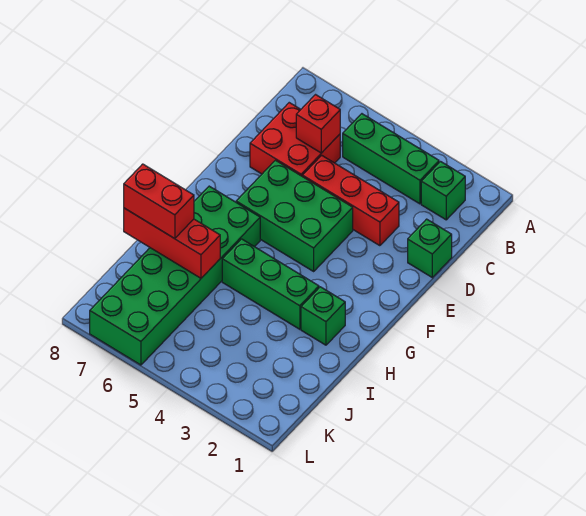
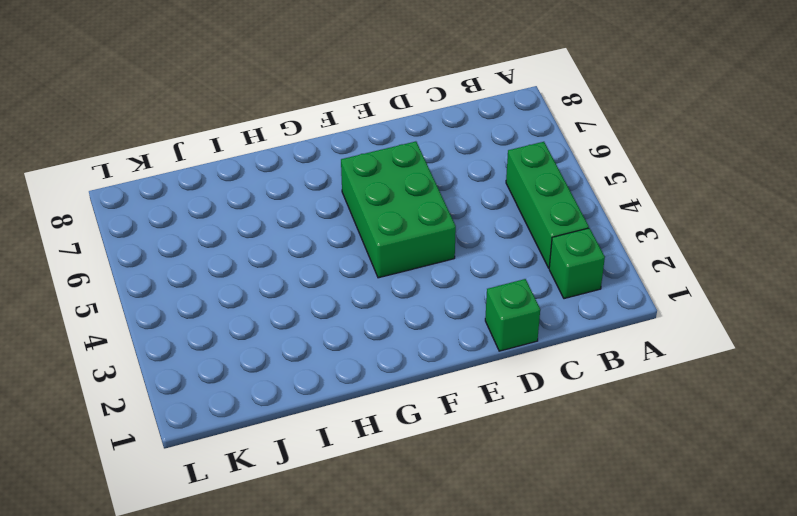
none -> red 2x2 brick [250,103,340,177]
none -> red 1x3 brick [303,155,399,246]
none -> green 2x6 brick [90,186,260,365]

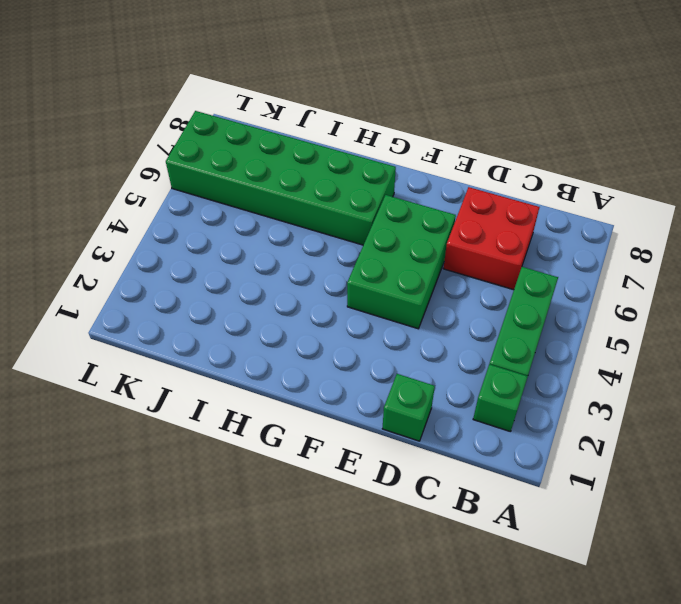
none -> red 1x3 brick [303,155,399,246]
none -> green 1x1 brick [301,287,345,345]
none -> green 1x3 brick [222,239,319,329]

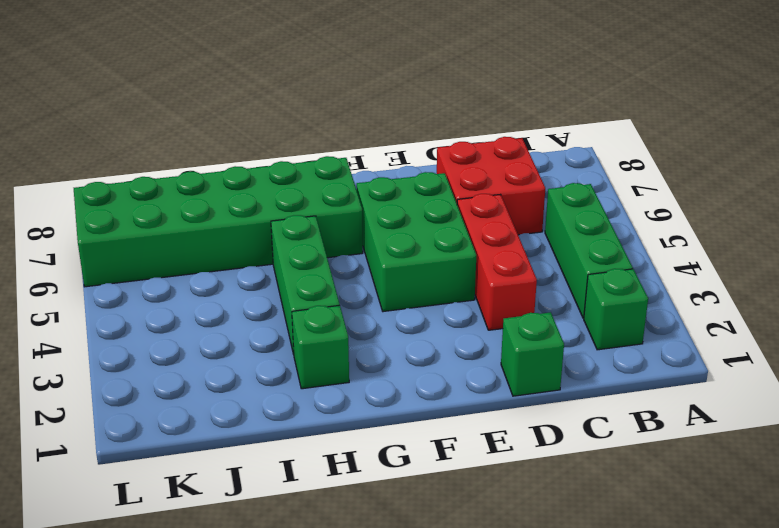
none -> red 1x1 brick [296,95,340,153]
none -> red 1x3 brick [124,208,220,278]
none -> red 1x2 brick [124,164,194,239]

